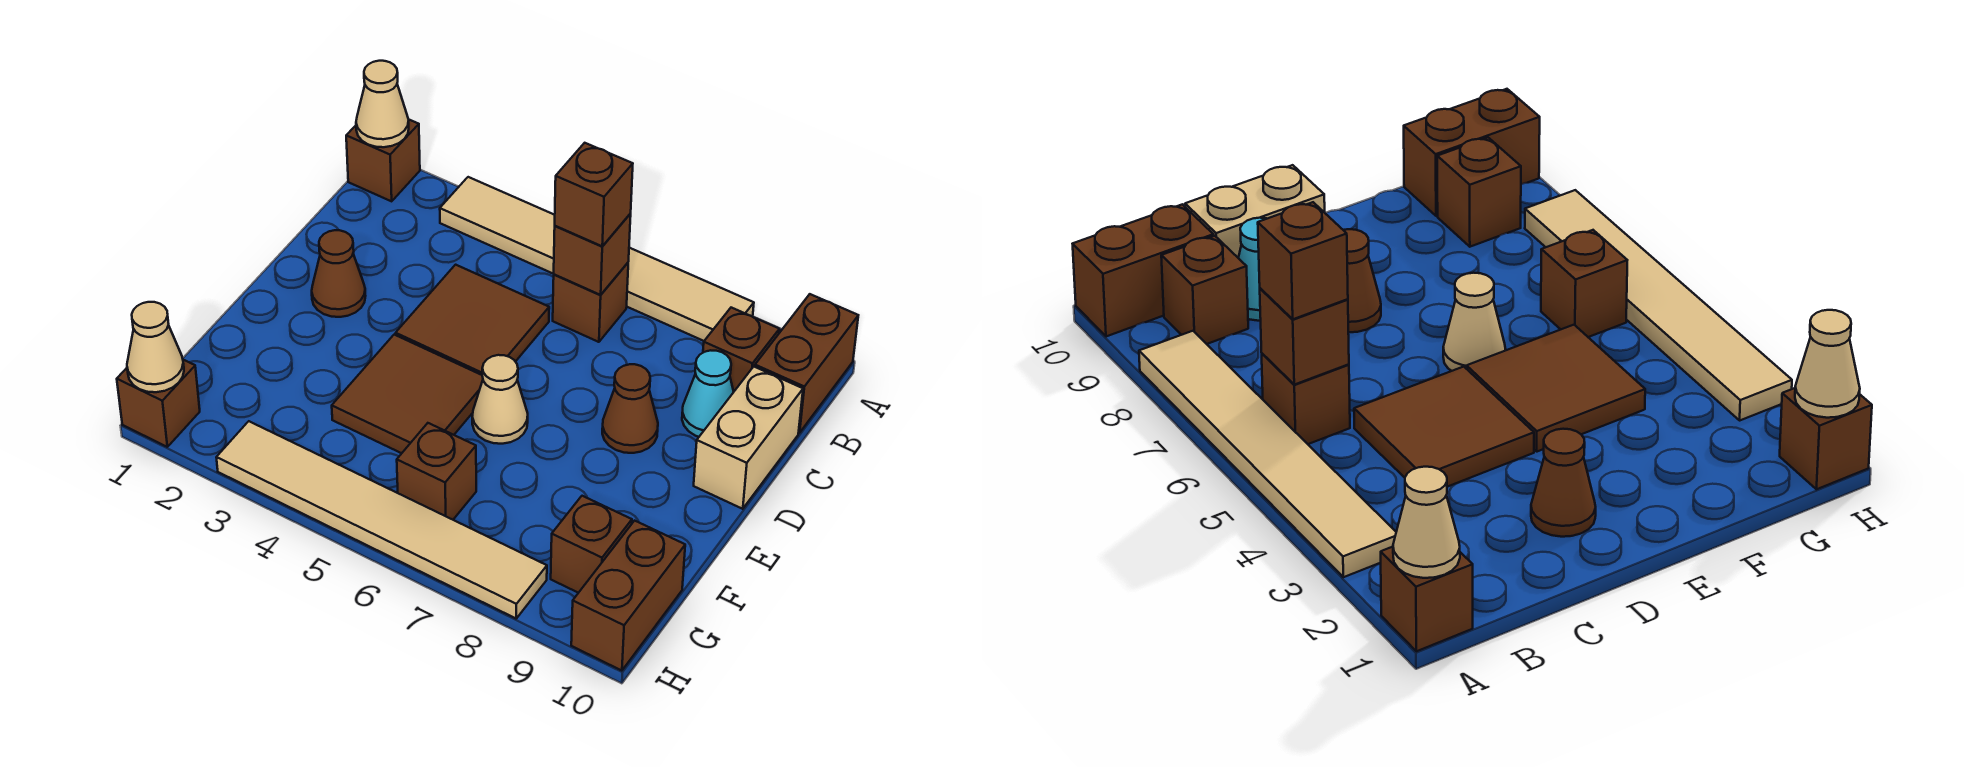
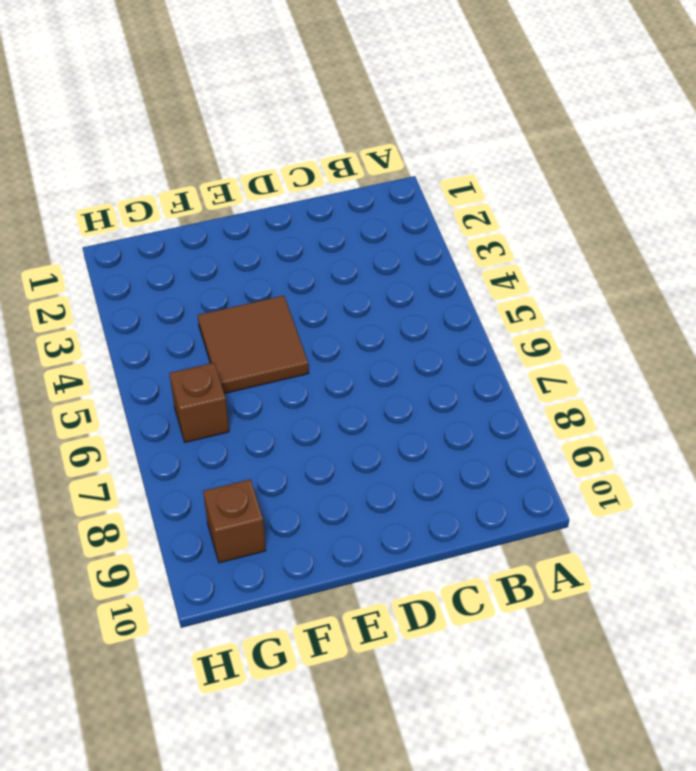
none -> brown 1x1 brick [346,120,420,201]
none -> tan 1x6 tile [440,177,754,341]
none -> brown 1x2 brick [755,294,858,433]

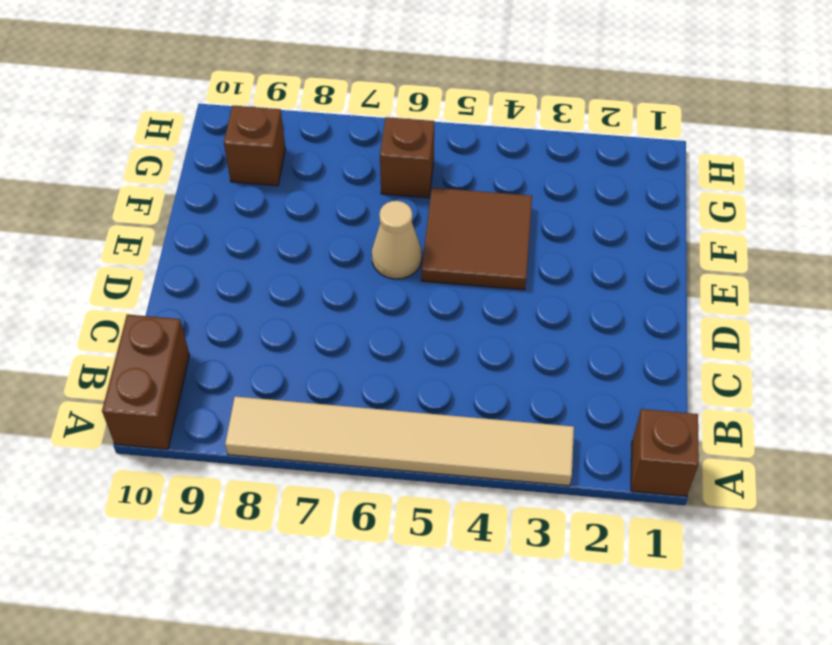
none -> brown 1x1 brick [553,263,628,342]
none -> brown 1x1 brick [703,308,779,391]
none -> brown 2x2 tile [396,265,549,375]

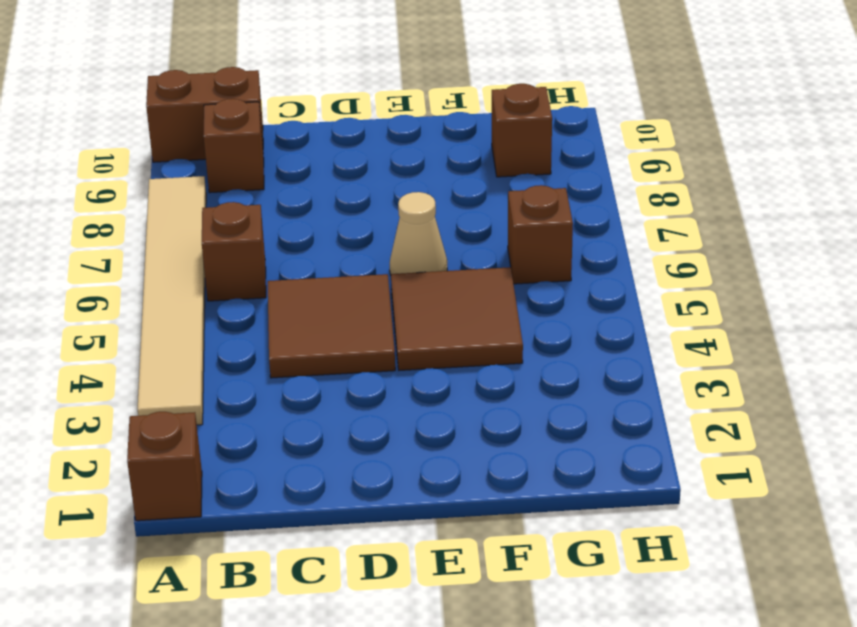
none -> cyan 1x1 cone [682,350,734,437]
none -> tan 1x2 brick [694,367,803,509]
none -> brown 1x1 cone [312,230,365,317]

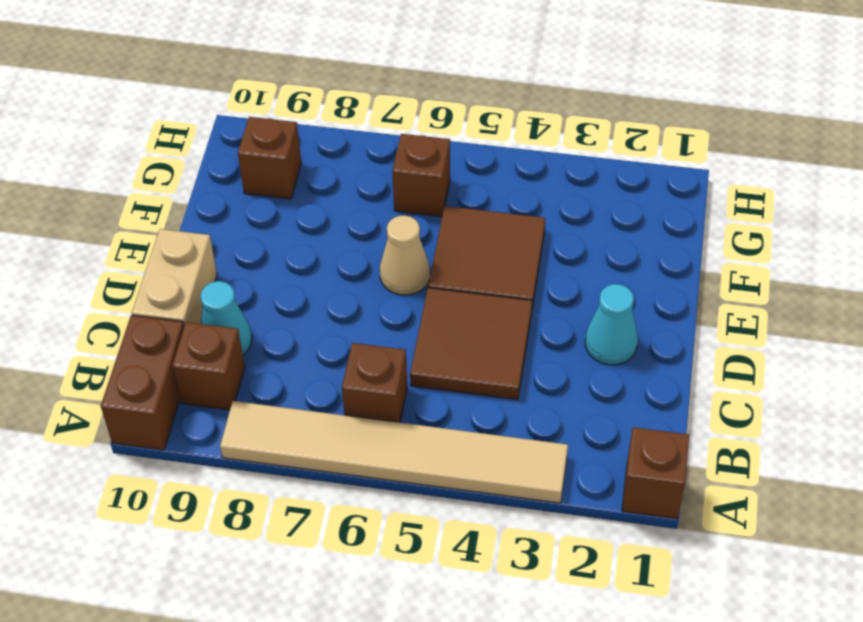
cyan 1x1 cone [585,284,638,365] -> brown 1x1 cone [312,230,365,317]
none -> brown 1x1 cone [602,364,658,453]
none -> brown 1x2 brick [571,521,685,671]
none -> brown 1x1 brick [117,360,200,447]

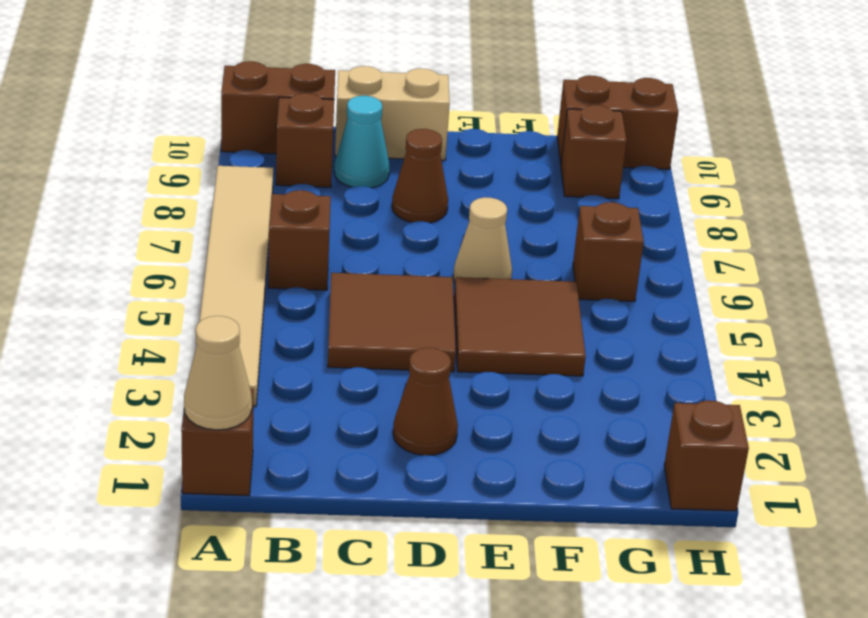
none -> tan 1x6 tile [216,421,547,618]
none -> brown 1x1 brick [554,214,631,295]
none -> tan 1x1 cone [127,302,184,392]

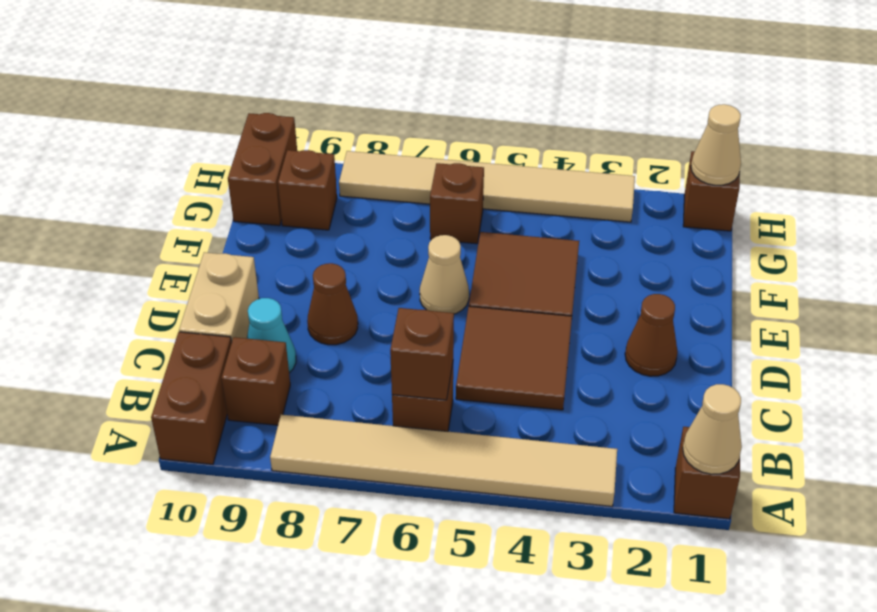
none -> brown 1x1 brick [555,143,633,246]

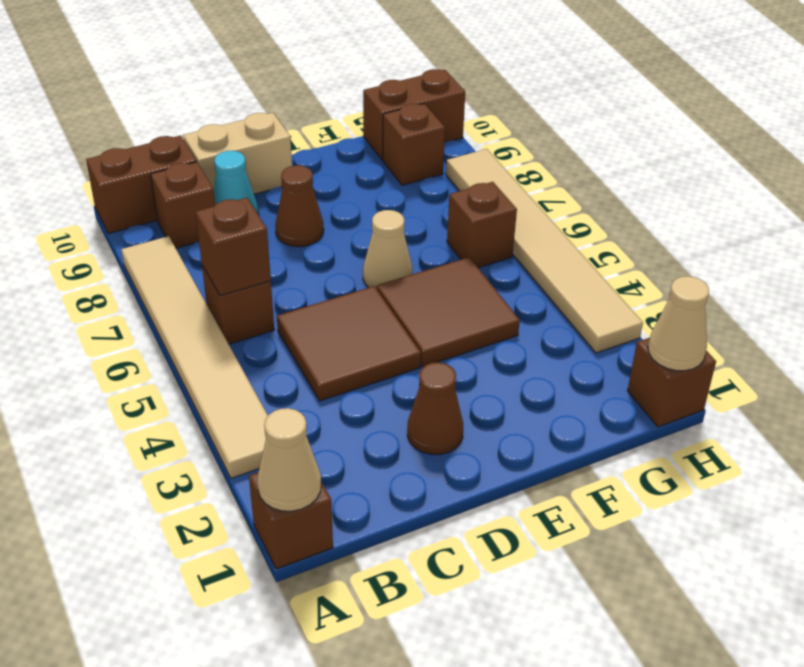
none -> brown 1x1 brick [555,143,633,246]

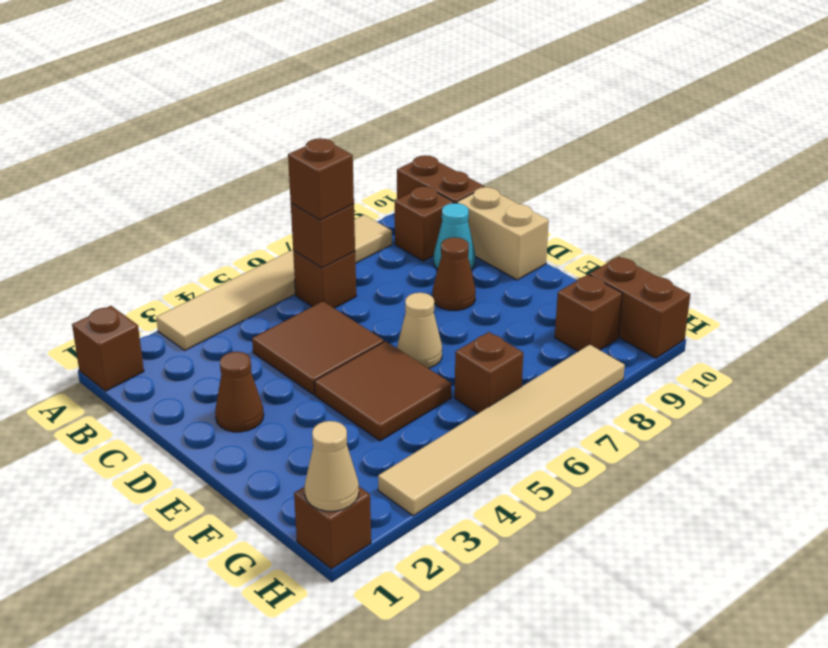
none -> tan 1x1 cone [356,61,409,147]

